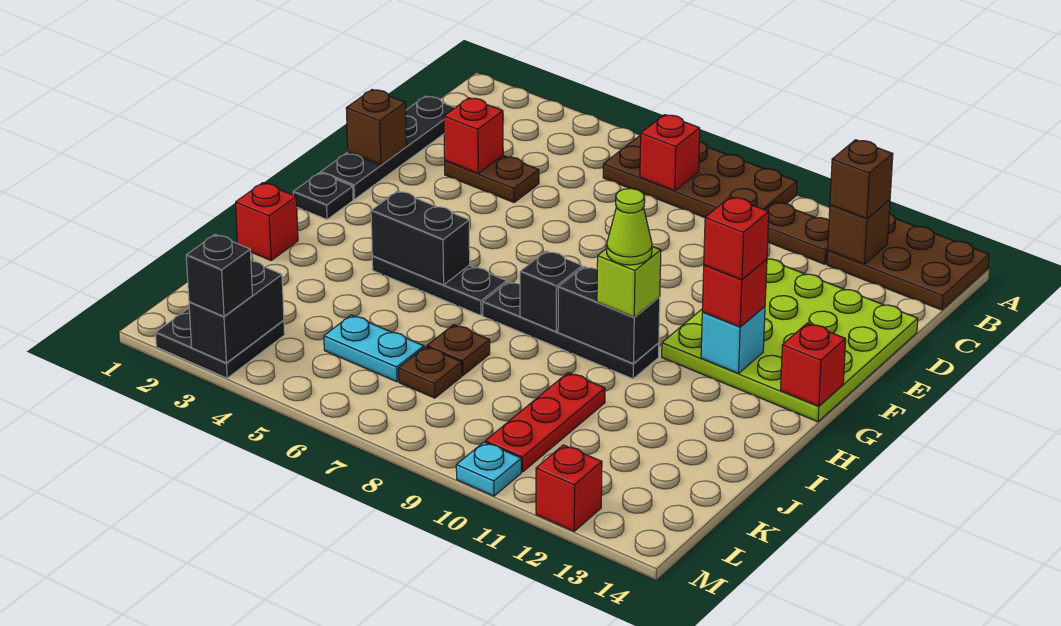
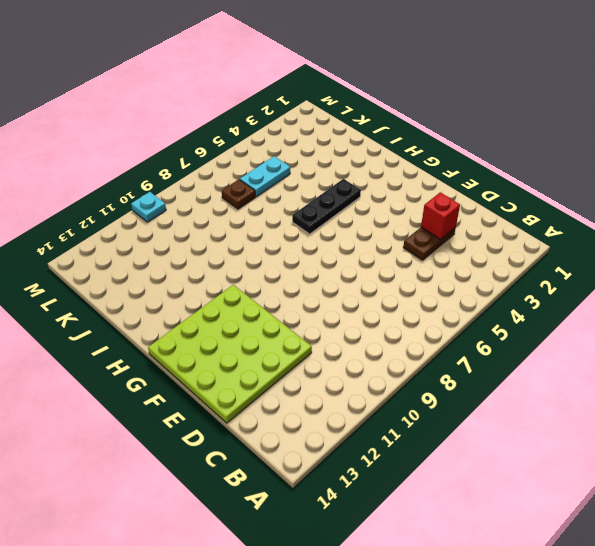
none -> brown 2x4 plate [603,135,797,217]
none -> brown 2x3 plate [827,213,989,310]
none -> brown 1x2 plate [765,202,829,264]
none -> black 1x4 plate [321,96,455,199]

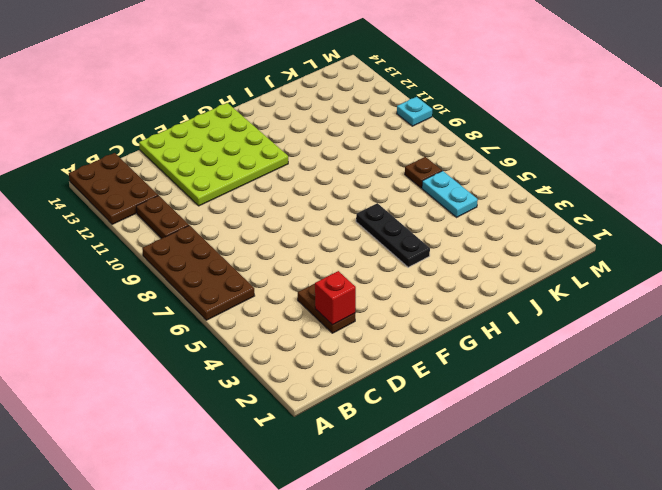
none -> black 1x4 plate [321,96,455,199]
none -> black 1x1 plate [293,173,353,219]
none -> black 1x4 plate [483,281,659,379]
none -> red 1x1 brick [236,183,298,260]

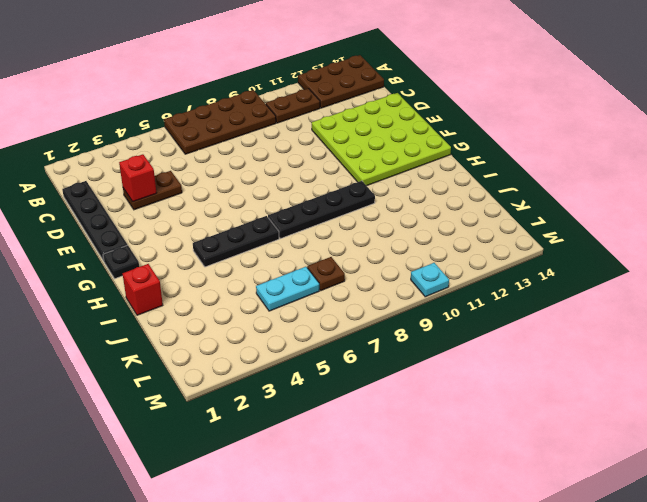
none -> brown 1x1 plate [427,325,490,375]
none -> red 1x3 plate [485,373,605,472]
none -> black 2x2 plate [155,308,285,378]
none -> red 1x1 brick [536,445,602,531]

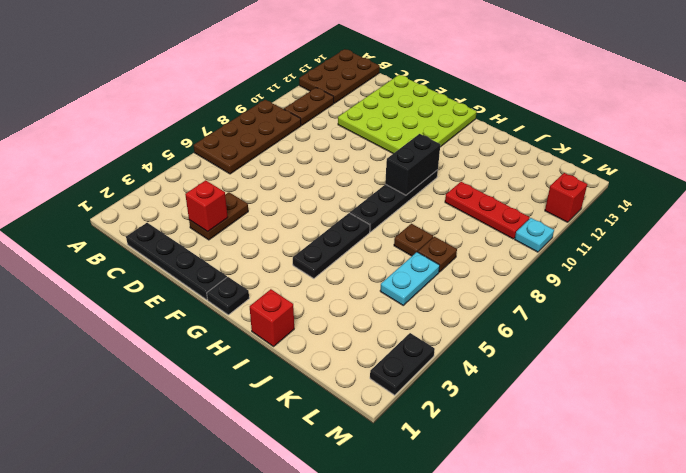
black 1x2 plate [370,333,435,395] -> black 2x2 plate [155,308,285,378]
none -> red 1x1 brick [640,115,700,191]
none -> brown 1x1 brick [828,200,890,264]
none -> brown 1x1 brick [346,90,406,165]
none -> cyan 1x1 brick [701,306,765,373]

